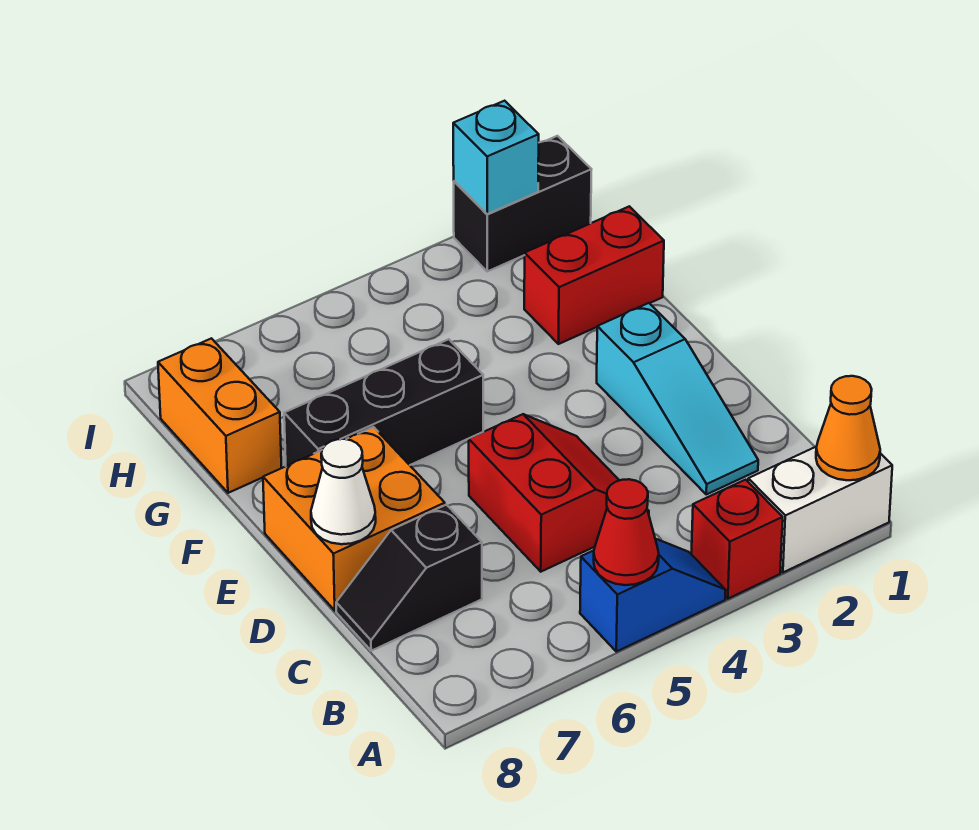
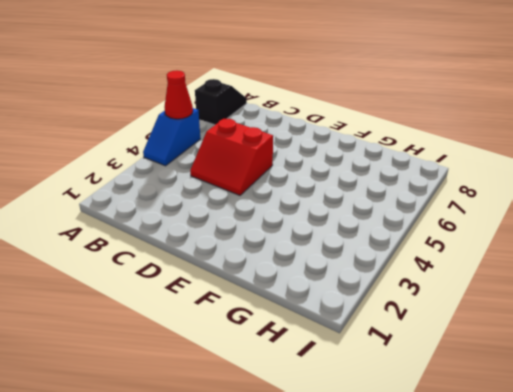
black 1x2 slope [195,79,247,125] -> black 1x2 slope moved to [336,505,482,651]
none -> white 1x2 brick [748,446,892,572]
none -> red 1x1 brick [691,480,783,599]
none -> cyan 1x3 slope [597,303,758,494]

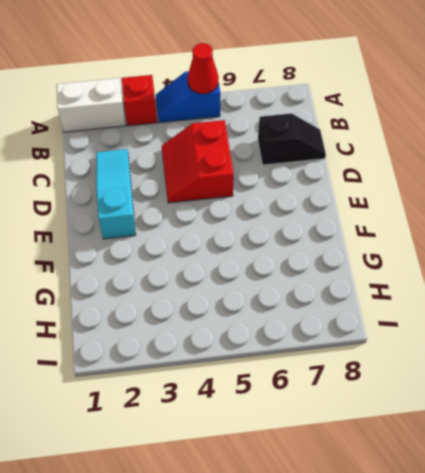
none -> orange 2x2 brick [263,427,445,610]
none -> black 1x3 brick [284,339,483,466]
none -> red 1x2 brick [524,206,664,344]

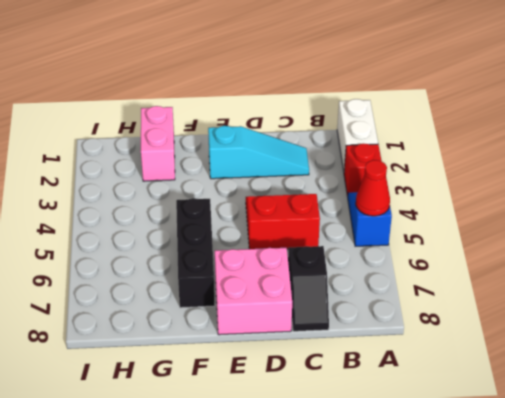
pink 2x2 brick [215,248,292,335] -> orange 2x2 brick [263,427,445,610]
pink 1x2 brick [141,106,175,181] -> red 1x2 brick [524,206,664,344]
none -> orange 1x2 brick [158,338,281,493]
none -> black 1x2 brick [454,136,592,271]
none -> orange 1x1 cone [816,376,880,480]

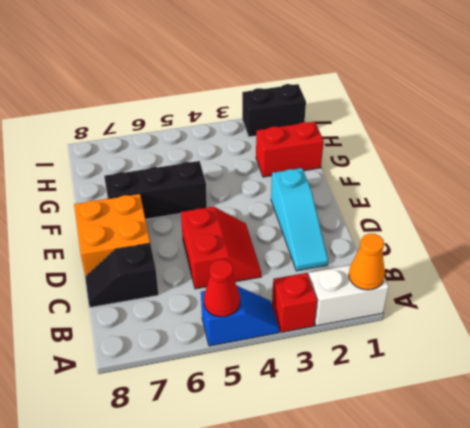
none -> orange 1x2 brick [158,338,281,493]
none -> white 1x1 cone [311,439,376,544]
none -> cyan 1x1 brick [453,101,539,214]

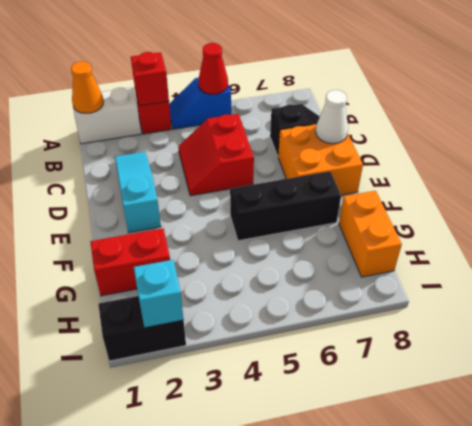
red 1x1 brick [131,52,169,106] -> none

